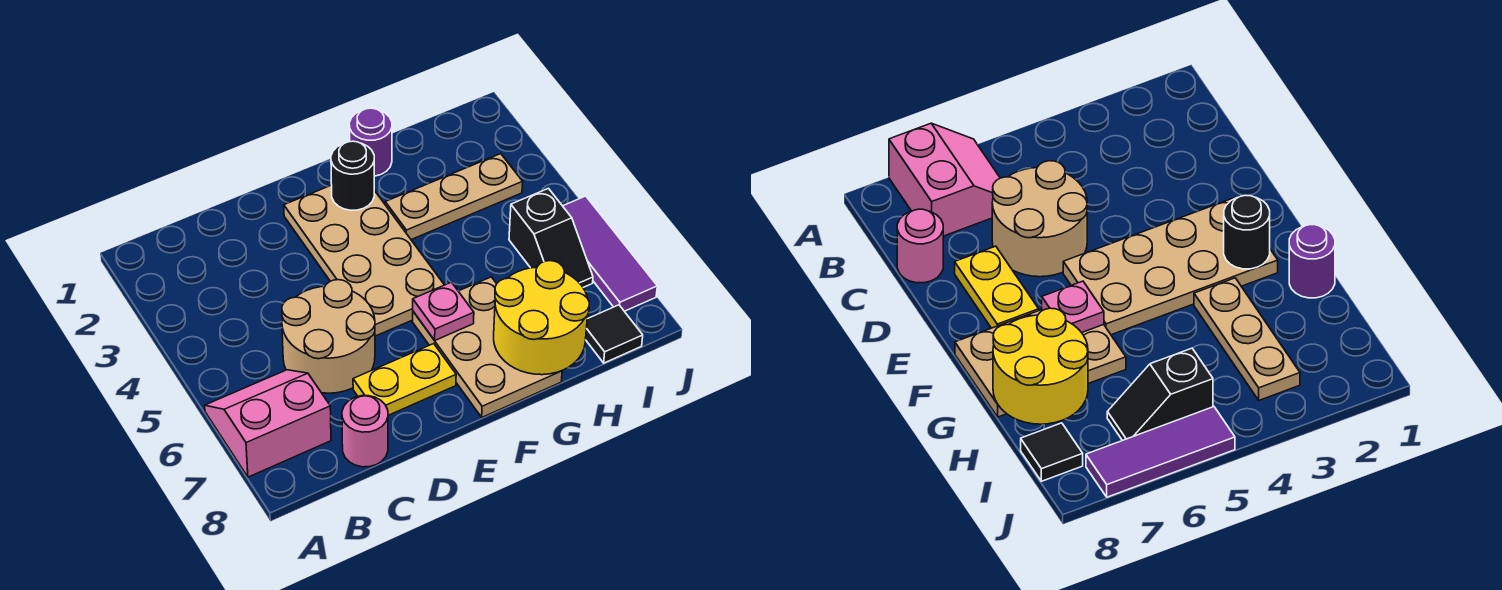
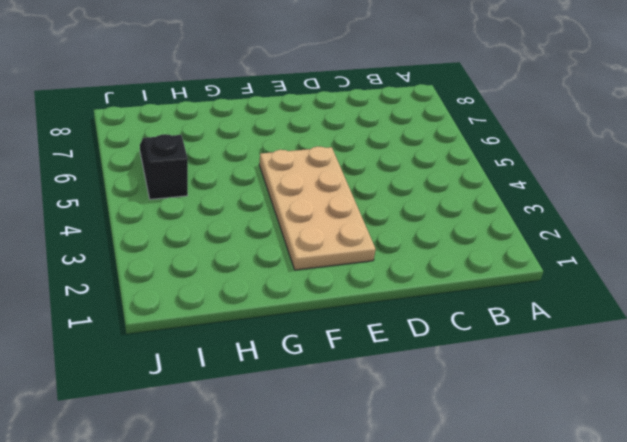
none -> pink 2x2 slope [205,370,331,477]
none -> tan 2x2 round brick [282,280,375,393]
none -> pink 1x1 round brick [342,396,388,467]

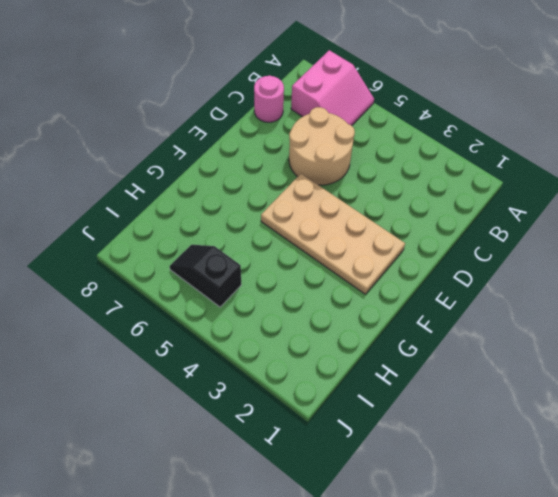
none -> yellow 1x2 plate [353,344,456,415]
none -> tan 2x3 plate [412,277,562,417]
none -> purple 1x1 round brick [349,108,392,176]

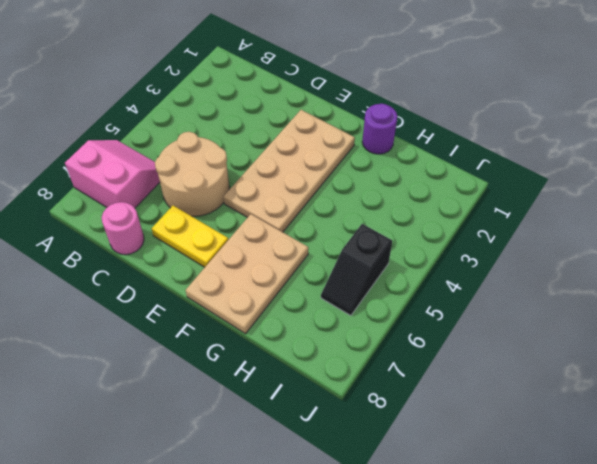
none -> tan 1x3 plate [385,154,523,240]
none -> black 1x1 tile [586,305,643,363]
none -> purple 1x3 tile [563,196,657,311]

